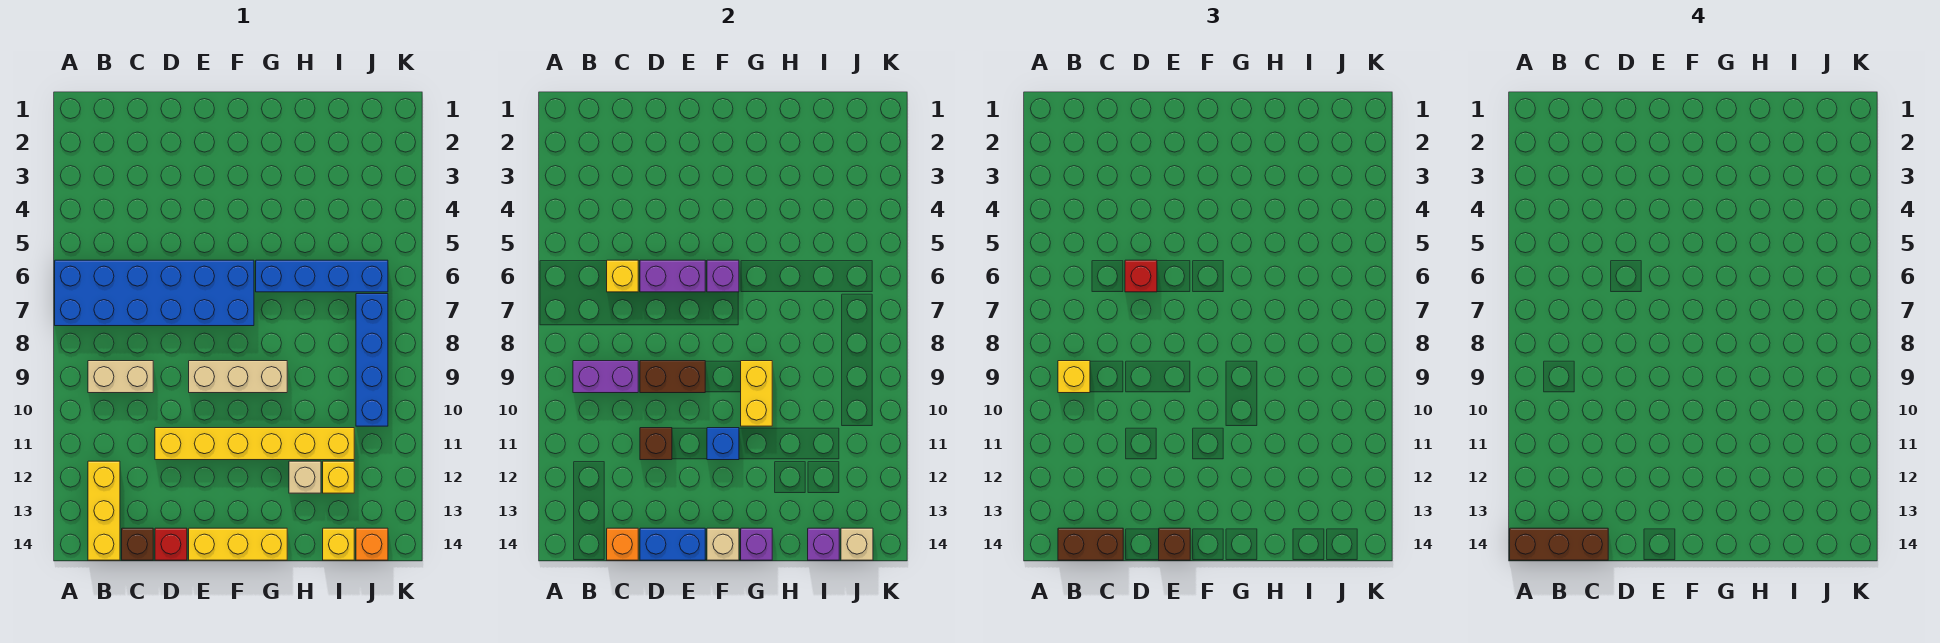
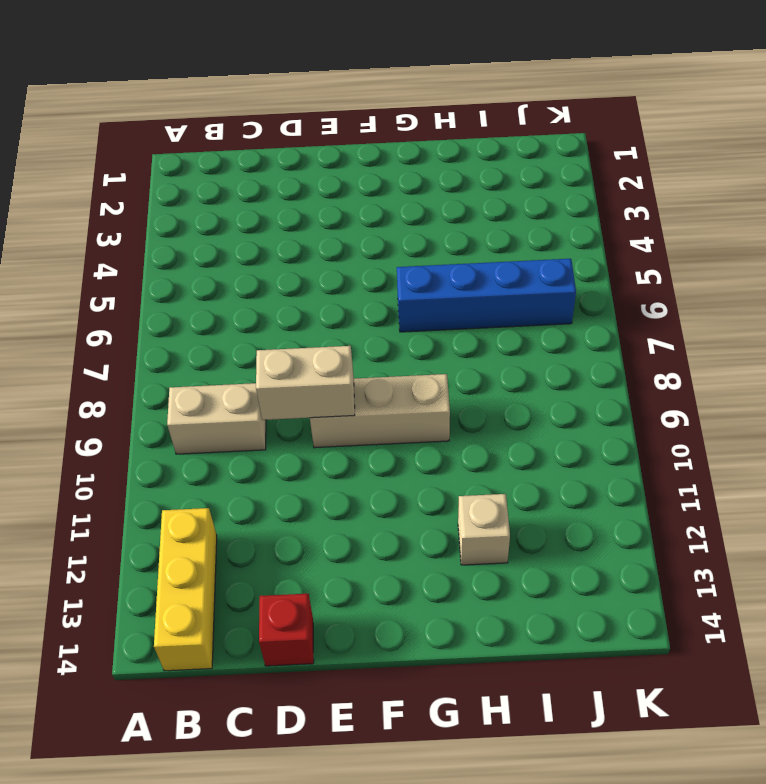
tan 1x2 brick [256,346,355,420] -> brown 1x2 brick [640,361,705,393]
none -> blue 2x6 brick [55,260,254,326]
none -> brown 1x1 brick [122,528,153,560]
none -> yellow 1x6 brick [155,428,354,460]
none -> yellow 1x3 brick [189,528,287,560]

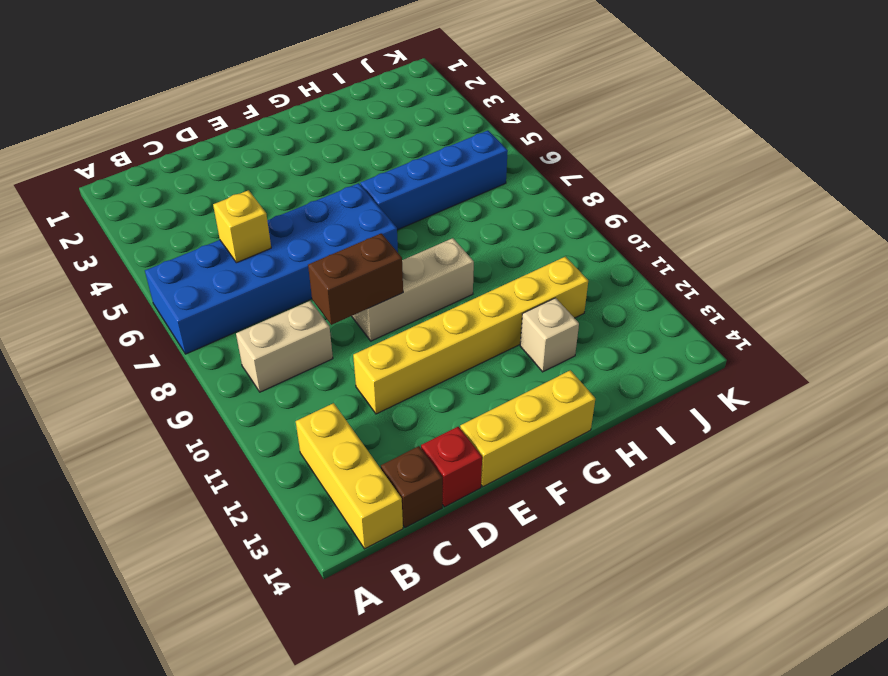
none -> yellow 1x1 brick [323,461,354,493]
none -> yellow 1x1 brick [323,528,354,560]
none -> blue 1x4 brick [356,294,388,426]
none -> orange 1x1 brick [356,528,388,560]

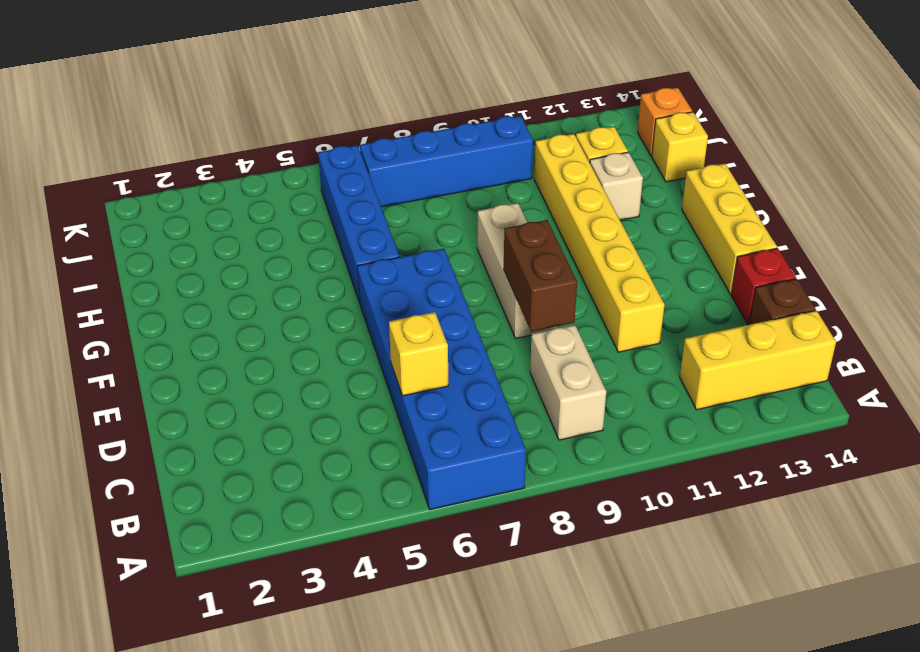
none -> purple 1x2 brick [573,361,638,393]
none -> orange 1x1 brick [607,528,638,560]
none -> purple 1x2 brick [640,260,705,292]
none -> brown 1x1 brick [640,428,672,460]

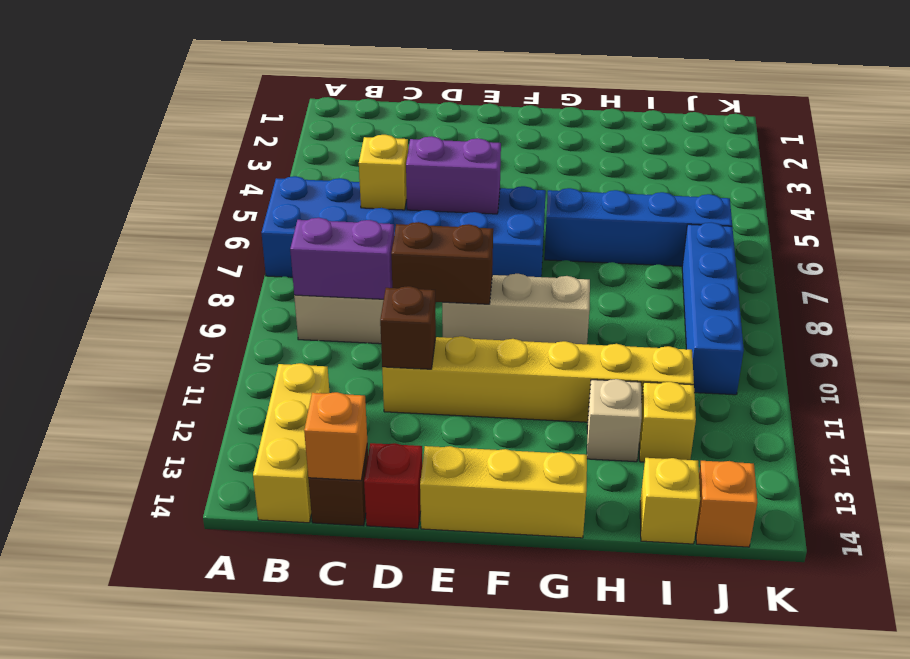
none -> blue 1x2 brick [640,528,705,560]
none -> purple 1x1 brick [707,260,739,292]
none -> blue 1x1 brick [707,428,739,460]
none -> tan 1x1 brick [707,528,739,560]

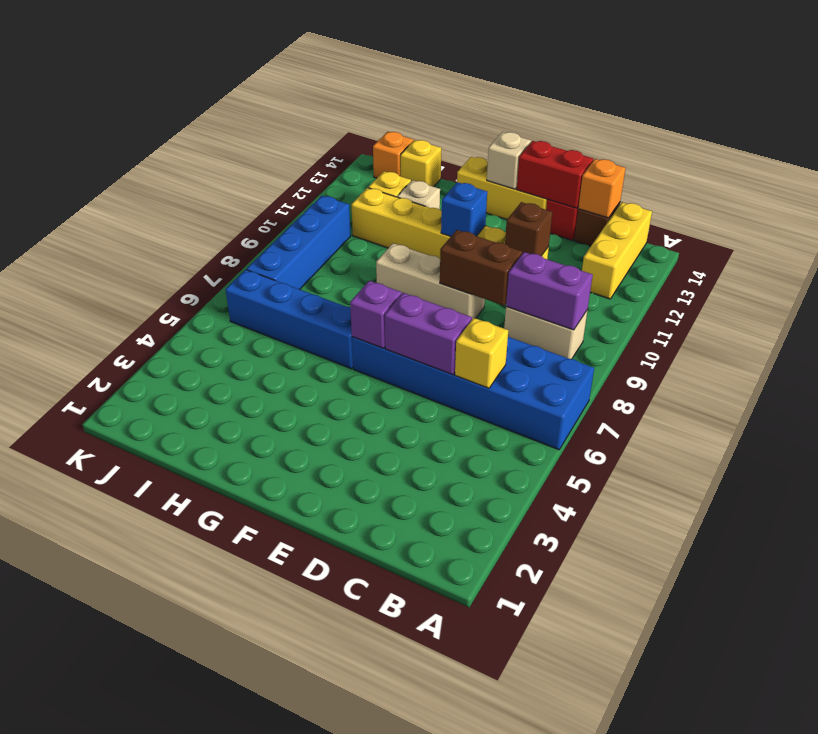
red 1x2 brick [517,141,593,208] -> blue 1x2 brick [640,528,705,560]
none -> yellow 1x2 brick [741,361,772,426]
none -> purple 1x1 brick [741,528,772,560]
none -> purple 1x1 brick [808,528,839,560]
none -> tan 1x1 brick [841,528,873,560]

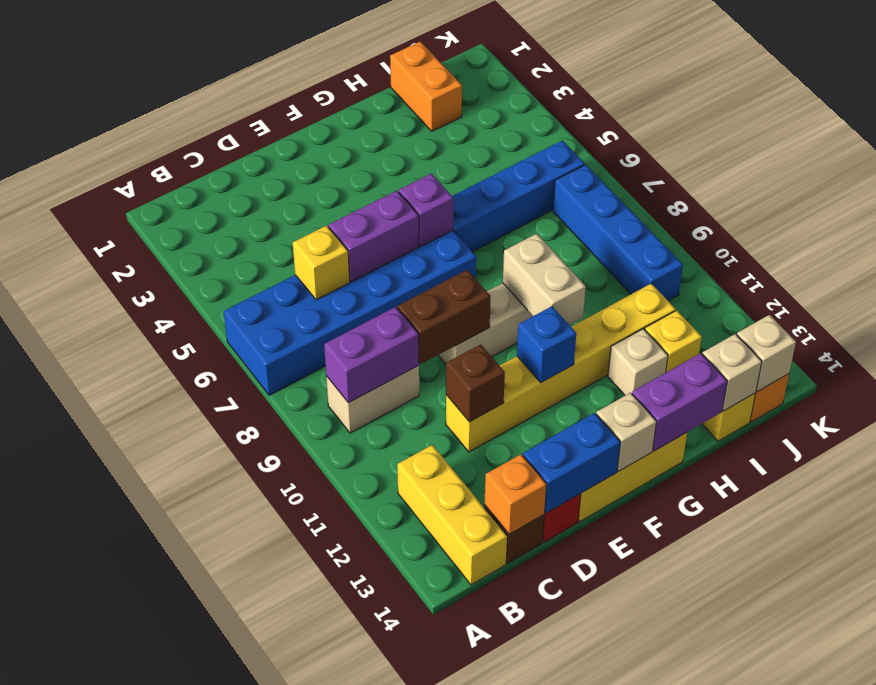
tan 1x2 brick [503,234,586,325] -> yellow 1x2 brick [741,361,772,426]
purple 1x2 brick [632,353,727,451] -> purple 1x1 brick [741,528,772,560]
orange 1x2 brick [390,41,462,131] -> none
tan 1x1 brick [702,334,762,411] -> purple 1x1 brick [808,528,839,560]
none -> yellow 1x1 brick [1058,361,1090,393]
none -> brown 1x2 brick [1058,528,1123,560]
none -> red 1x1 brick [1125,260,1157,292]
none -> brown 1x1 brick [1159,528,1190,560]

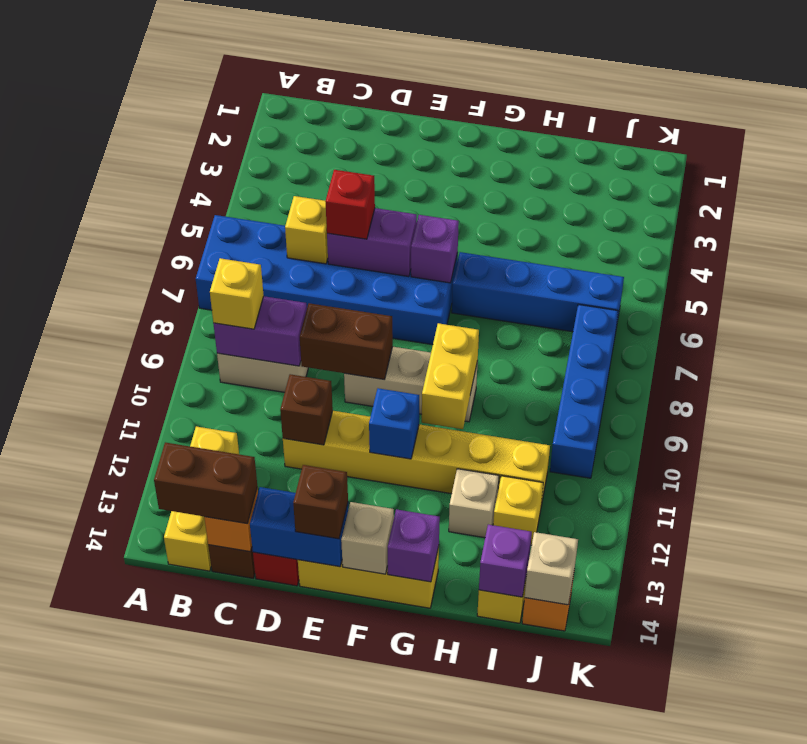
none -> brown 1x3 brick [1510,528,1608,560]

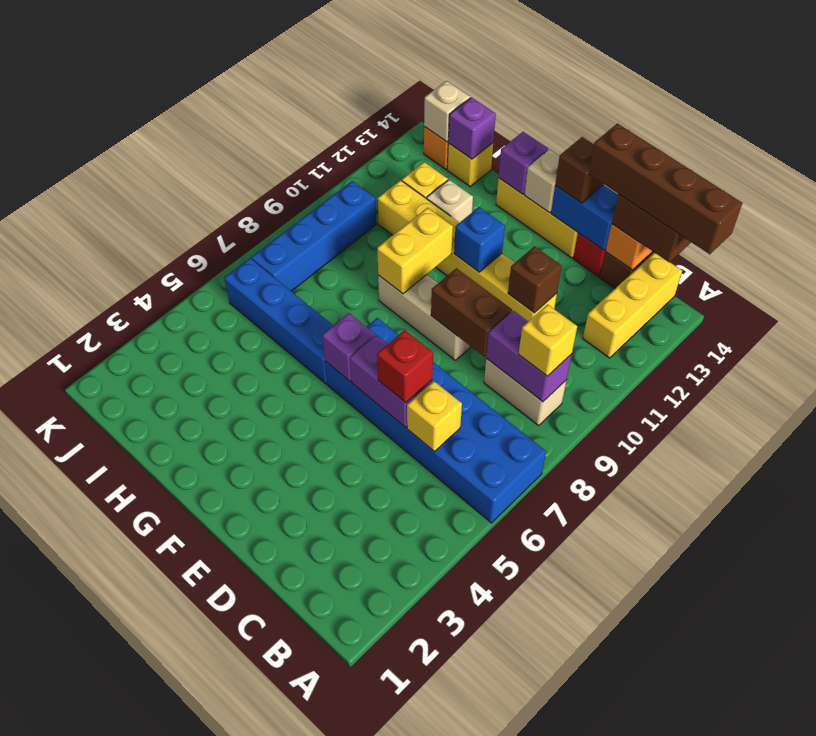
brown 1x4 brick [589,124,742,254] -> brown 1x3 brick [1510,528,1608,560]

